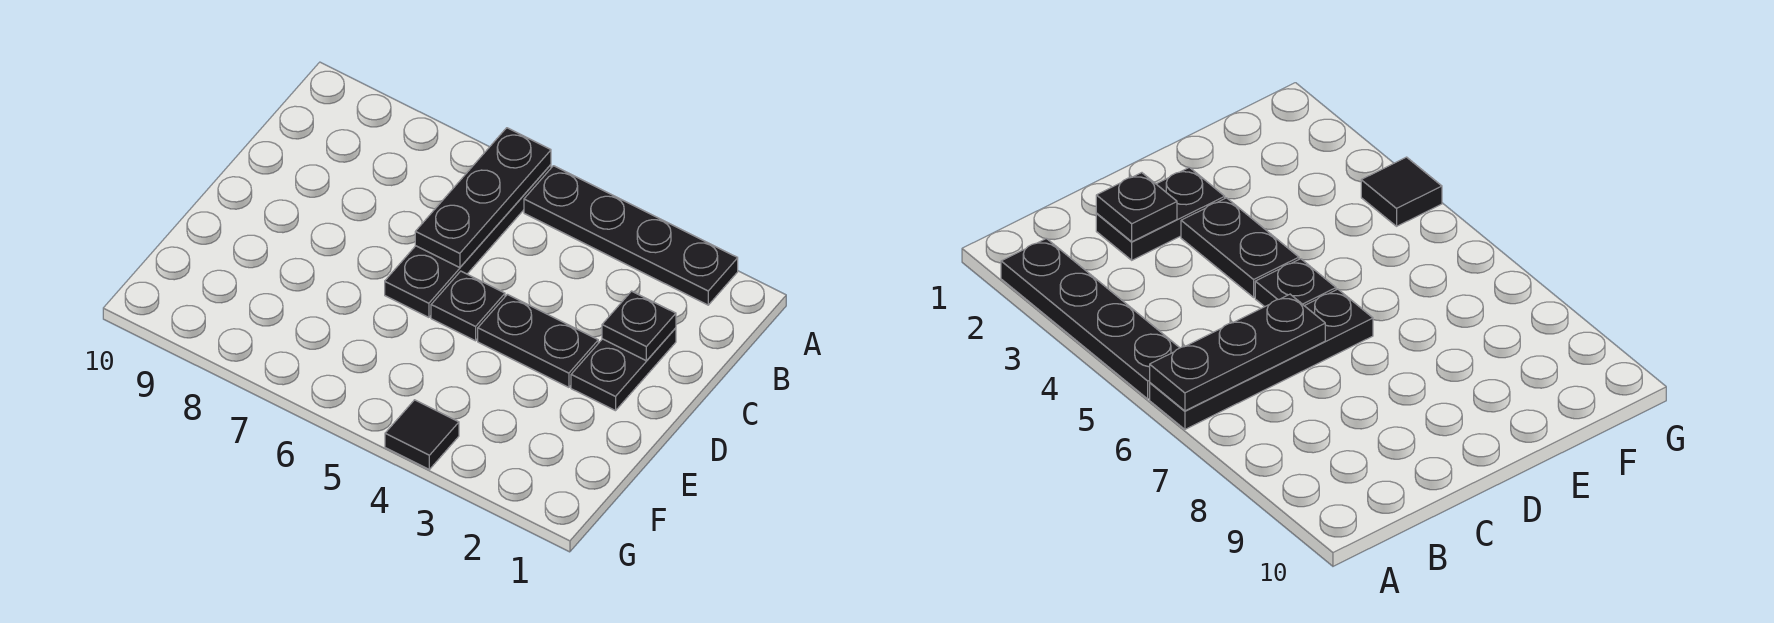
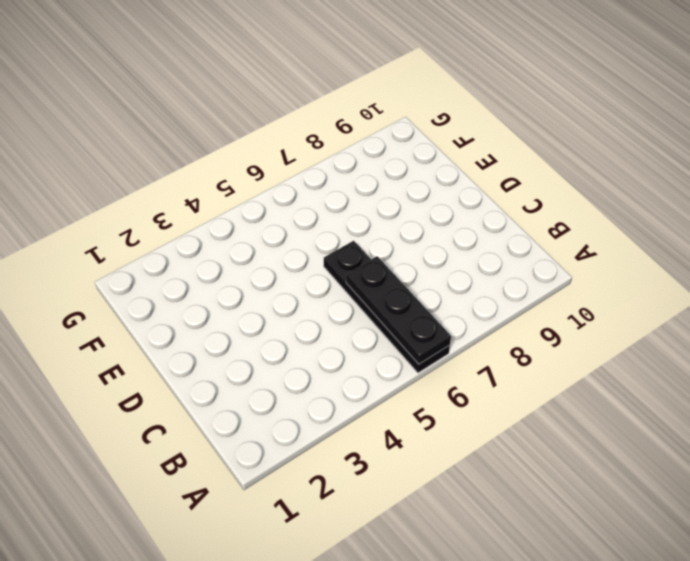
none -> black 1x4 plate [524,166,738,305]
none -> black 1x2 plate [571,328,676,411]

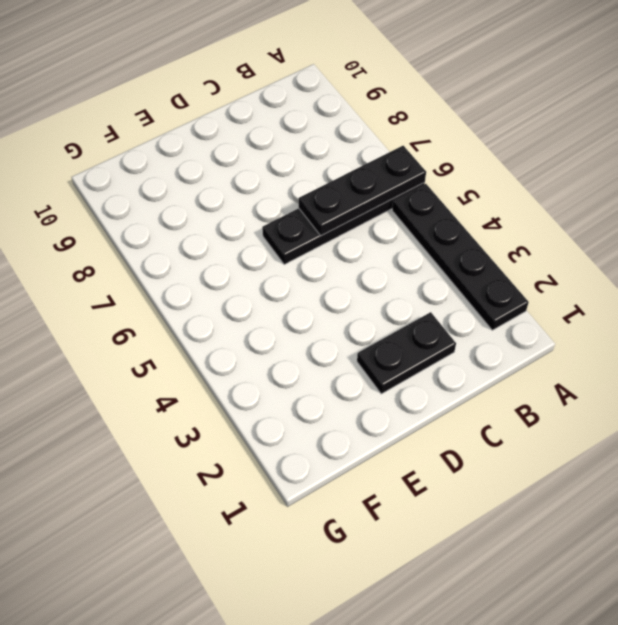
none -> black 1x2 plate [478,294,598,387]
none -> black 1x1 plate [431,271,505,341]

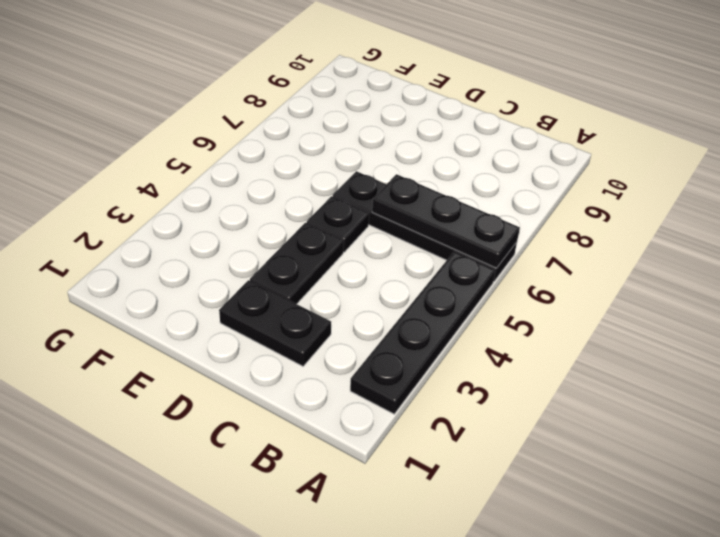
none -> black 1x1 tile [385,400,459,469]
none -> black 1x1 plate [602,291,676,361]

